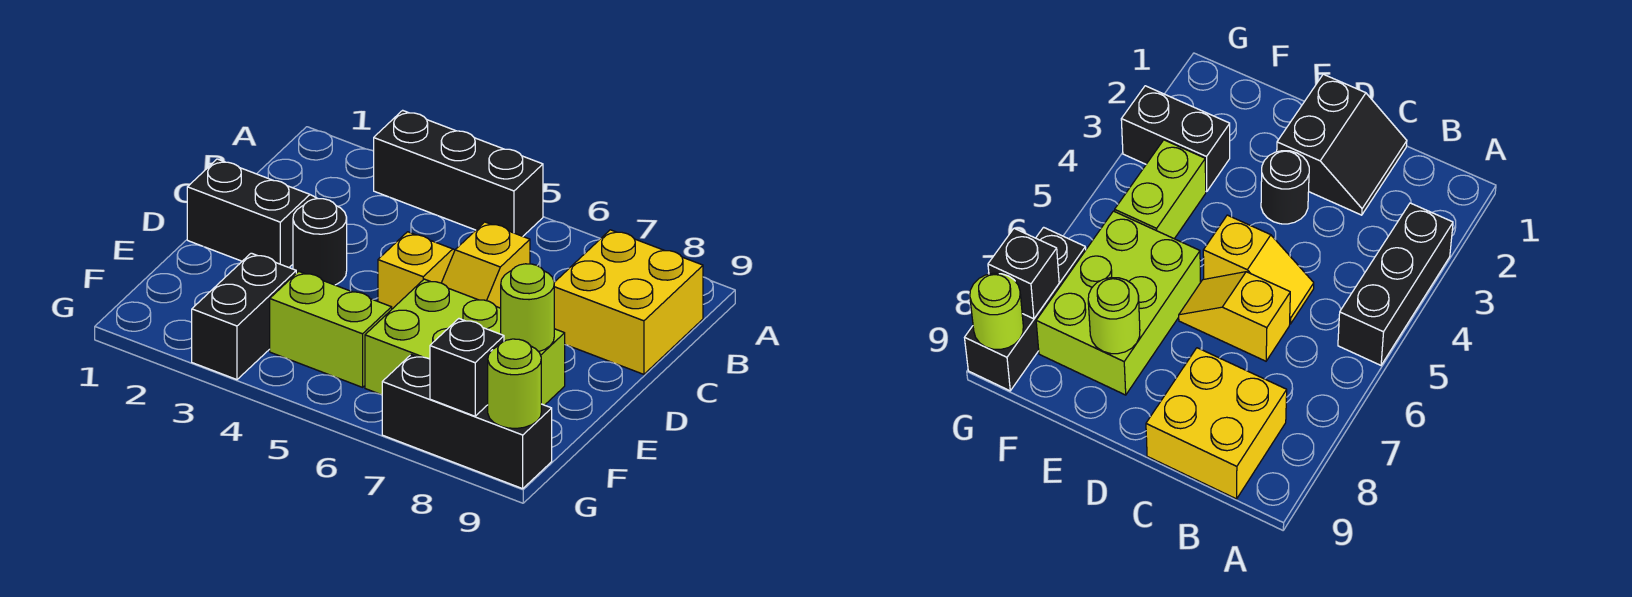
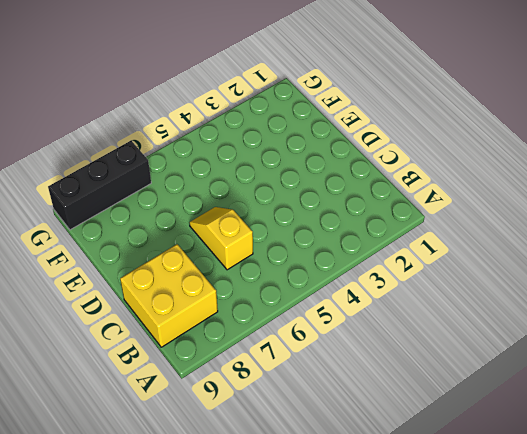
none -> black 1x3 brick [374,110,543,236]
none -> black 2x2 slope [187,159,317,267]
none -> yellow 1x2 slope [378,232,455,309]

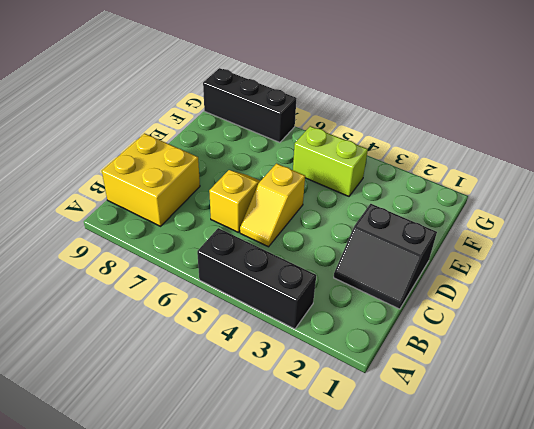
none -> black 1x1 round brick [293,199,347,285]
none -> lime 2x3 brick [365,279,565,405]
none -> black 1x2 brick [192,253,296,380]

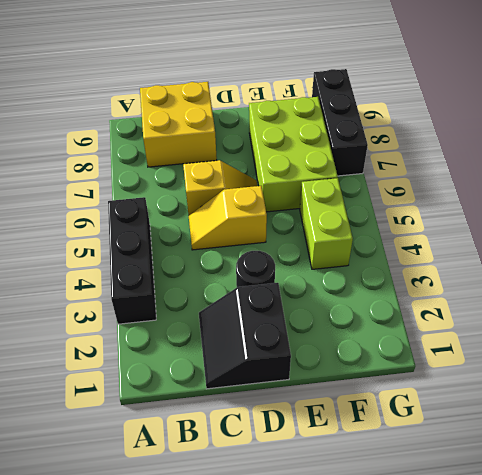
none -> black 1x2 brick [192,253,296,380]
none -> lime 1x1 round brick [501,264,554,352]
none -> black 1x1 brick [430,319,504,416]

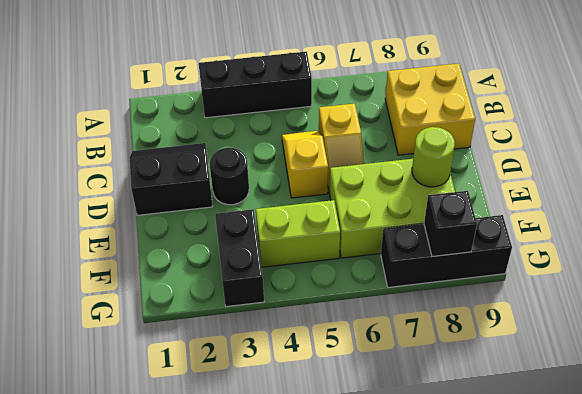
none -> lime 1x1 round brick [488,339,541,428]

